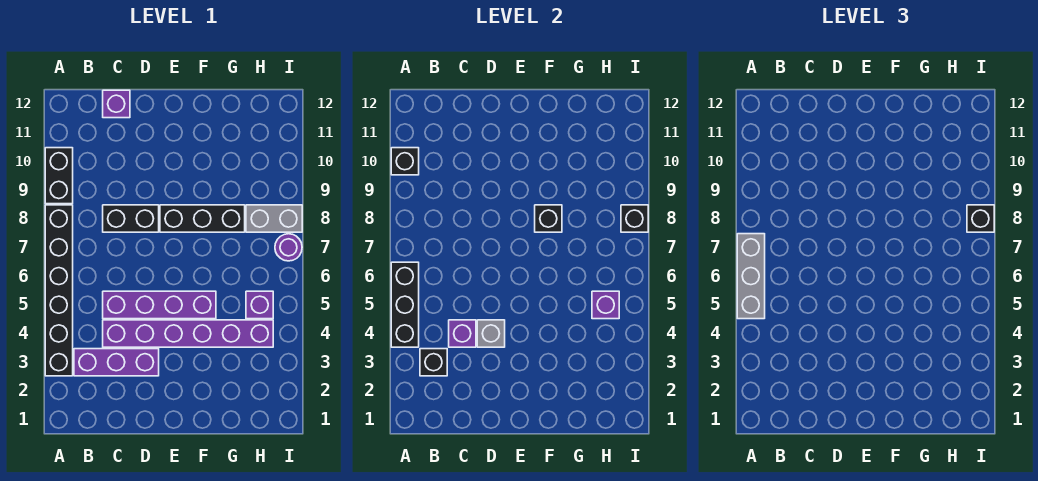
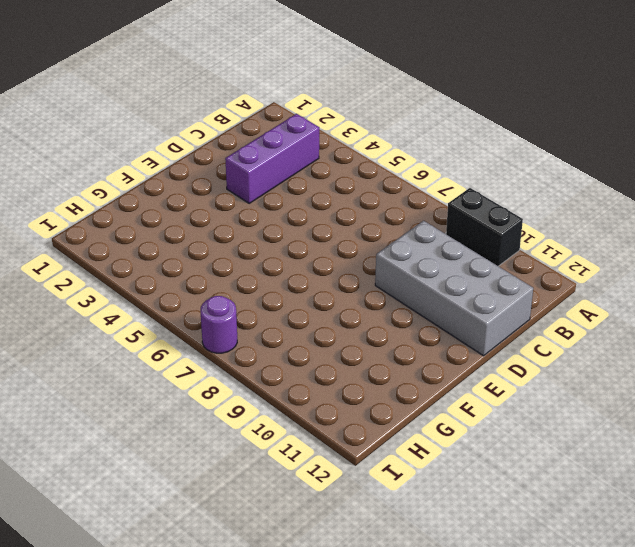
grey 2x4 brick [375,221,533,356] -> purple 1x1 brick [103,90,130,118]
none -> black 1x6 brick [45,205,73,376]
none -> purple 1x6 brick [103,320,273,347]
none -> purple 1x4 brick [103,291,216,319]

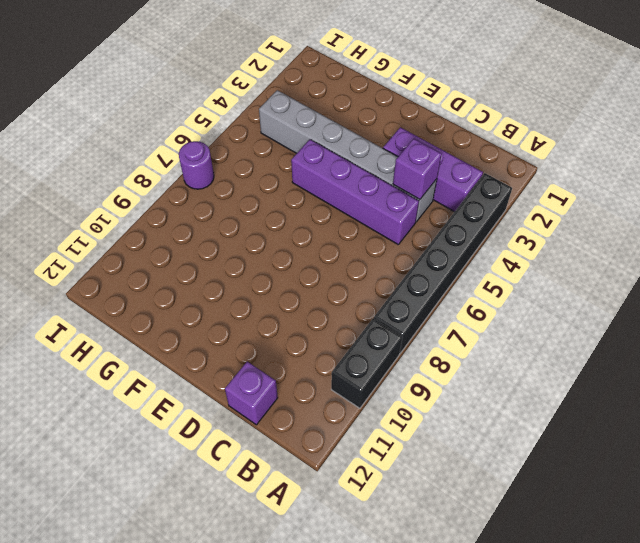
grey 1x6 brick [259,90,437,222] -> purple 1x6 brick [103,320,273,347]
none -> black 1x2 brick [103,205,159,232]
none -> black 1x3 brick [160,205,245,232]
none -> purple 1x1 brick [246,291,273,319]

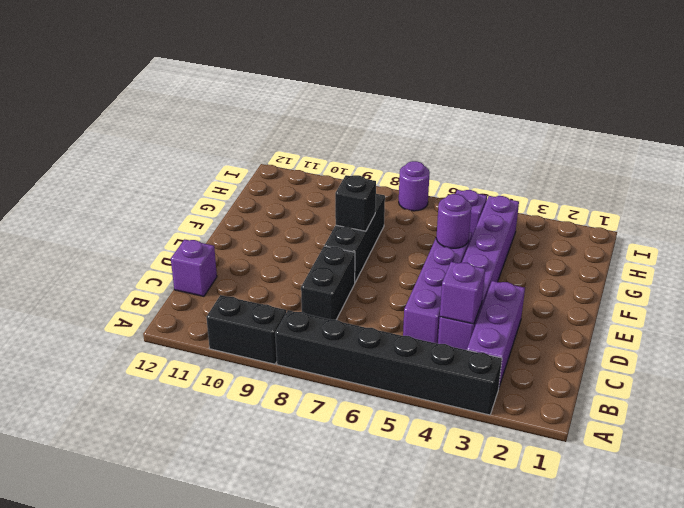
purple 1x1 round brick [436,194,471,248] -> none
none -> grey 1x2 brick [246,205,302,232]
none -> black 1x3 brick [391,262,419,347]
none -> black 1x1 brick [391,148,419,175]

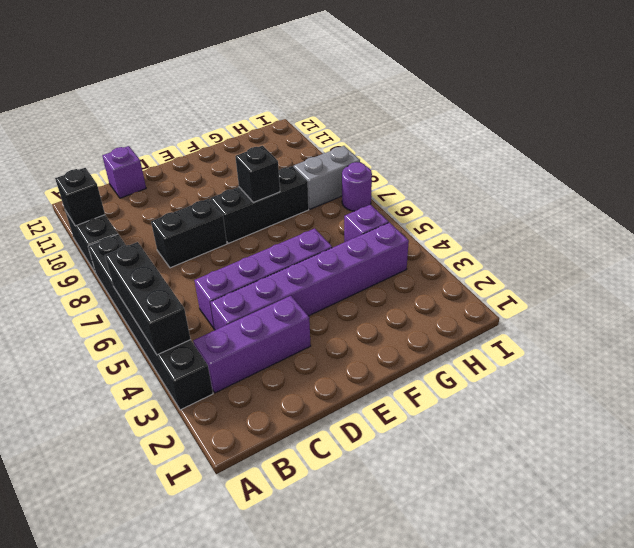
none -> black 1x1 brick [420,349,447,376]
none -> purple 1x1 brick [449,320,476,347]
none -> grey 1x1 brick [477,320,505,347]

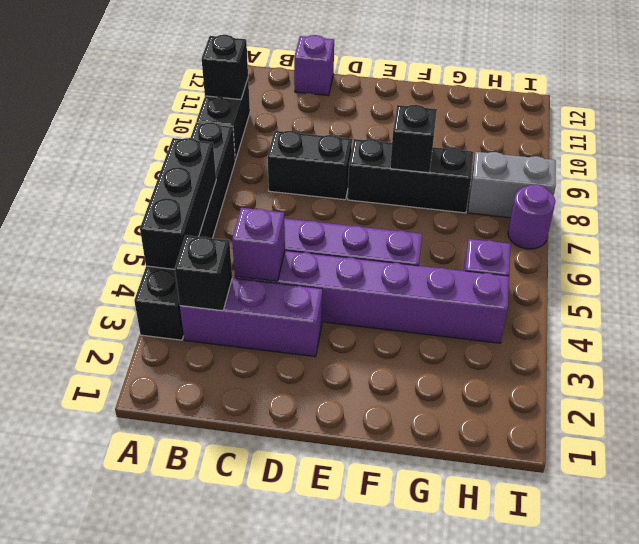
none -> grey 1x1 brick [477,320,505,347]
none -> purple 1x1 brick [592,291,619,319]
none -> black 1x1 brick [621,205,648,232]

